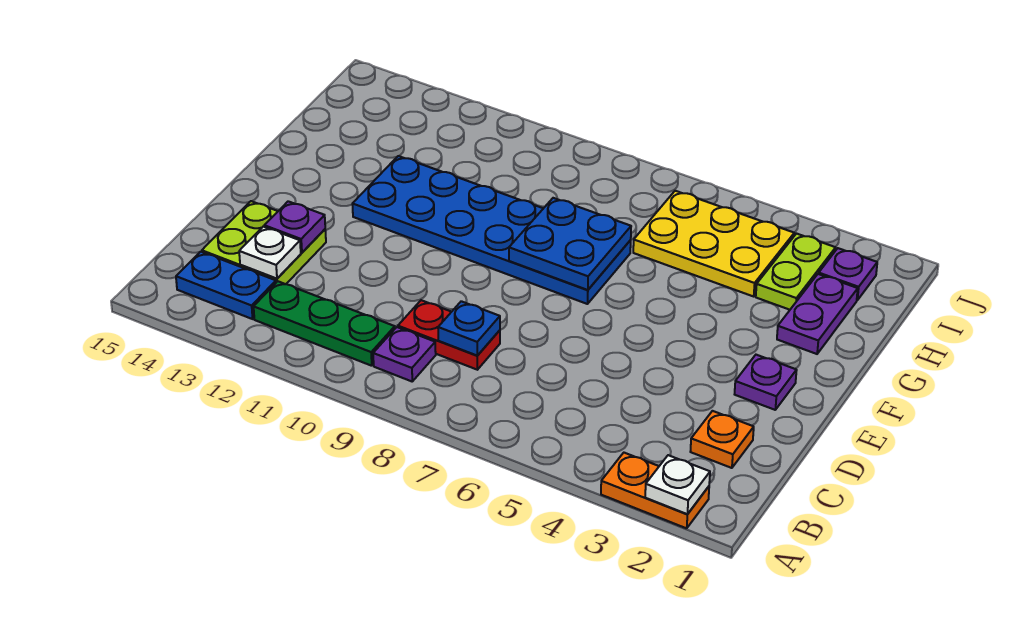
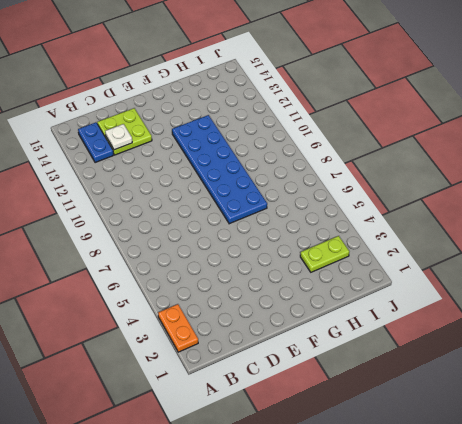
none -> purple 1x1 plate [373,327,436,381]
none -> green 1x3 plate [254,281,395,366]
none -> orange 1x1 plate [690,411,754,468]

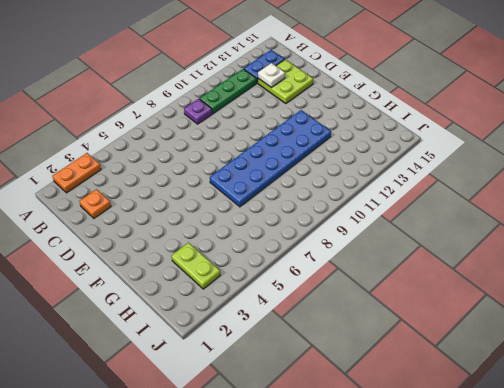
none -> red 1x2 plate [398,300,500,370]
none -> purple 1x1 plate [735,355,797,410]
none -> purple 1x2 plate [777,274,858,354]

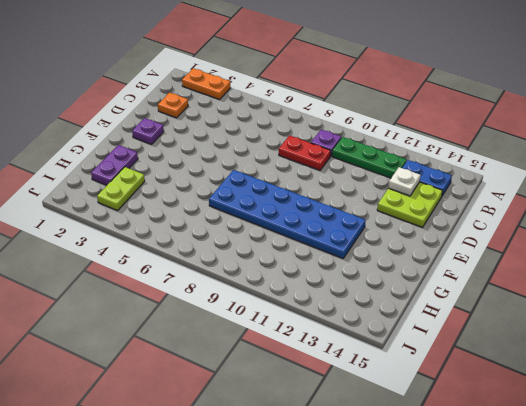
none -> yellow 2x3 plate [633,191,794,296]
none -> purple 1x1 plate [819,248,877,300]
none -> white 1x1 plate [645,455,710,514]

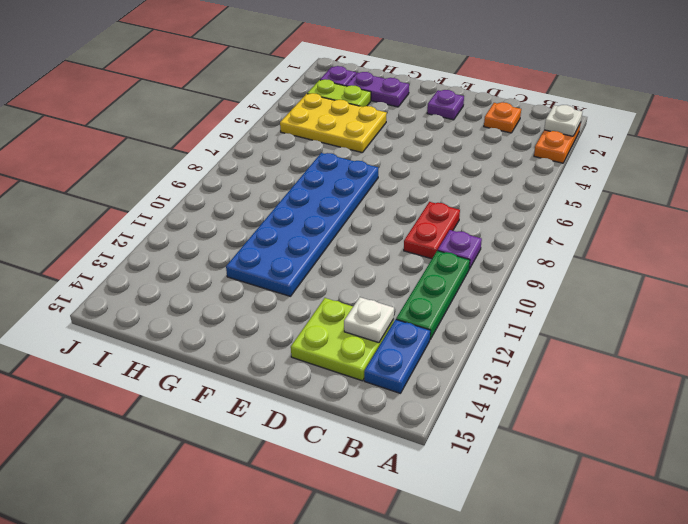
yellow 2x3 plate [280,93,387,153] -> yellow 2x3 plate turned to [633,191,794,296]
none -> blue 1x1 plate [438,301,500,356]
none -> purple 1x1 plate [264,201,325,253]
none -> blue 2x2 plate [509,198,631,290]

